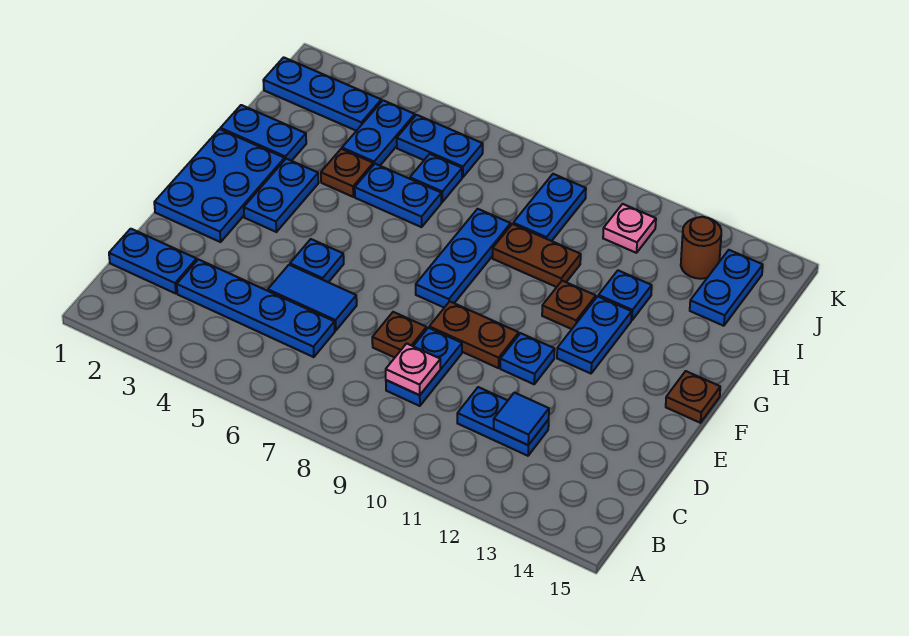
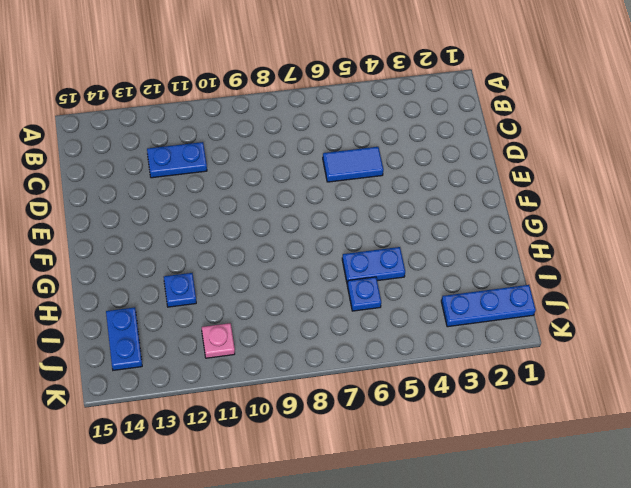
none -> blue 1x2 plate [109,229,197,294]
none -> blue 1x4 plate [177,259,335,357]
none -> blue 1x2 plate [386,328,462,406]
none -> brown 1x1 plate [372,312,427,358]

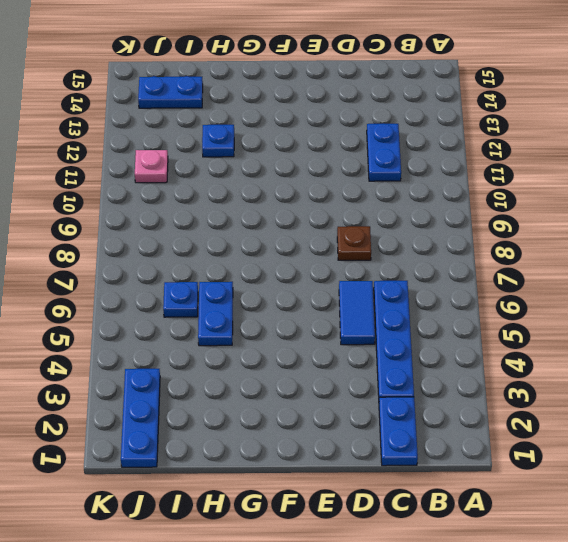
none -> blue 1x2 plate [386,328,462,406]
none -> blue 2x3 plate [154,129,285,242]
none -> blue 1x1 plate [290,239,344,282]
none -> brown 1x2 plate [429,301,519,368]

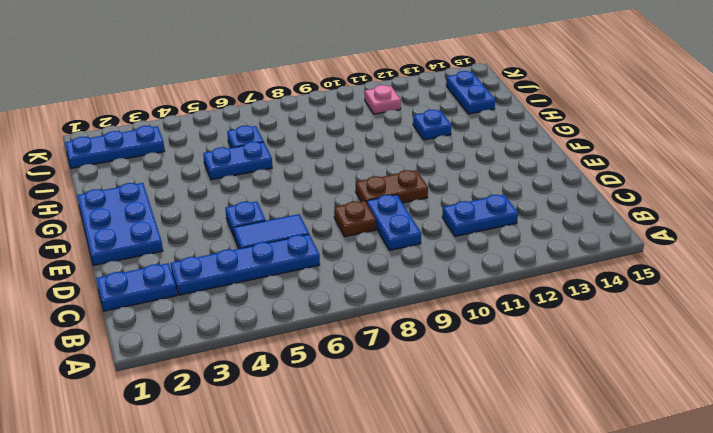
none -> blue 1x1 plate [500,333,555,384]
none -> blue 1x2 plate [244,159,319,232]
none -> blue 1x3 plate [416,209,511,308]
none -> blue 1x2 plate [557,296,632,374]

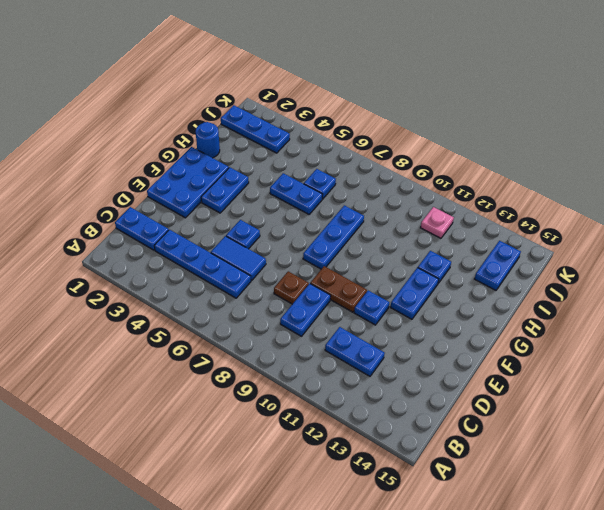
blue 1x1 round brick [196,122,220,158] -> blue 1x2 plate [221,105,306,161]
none -> brown 1x1 plate [666,371,720,423]
none -> brown 1x1 plate [542,281,596,329]
none -> brown 1x1 plate [321,149,373,197]
none -> brown 1x2 plate [493,224,581,287]

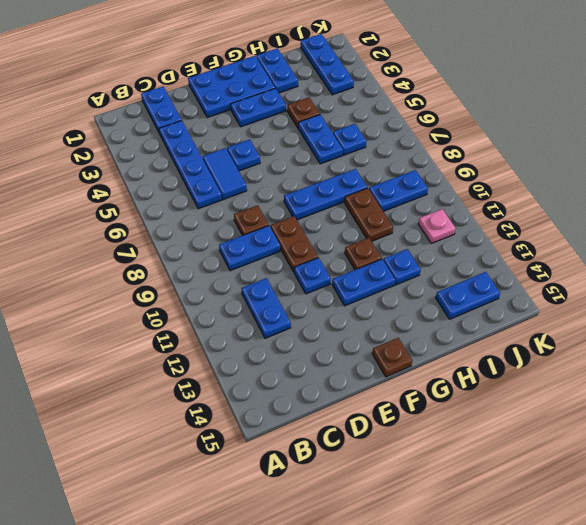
none -> blue 1x2 plate [342,100,415,166]
none -> blue 1x2 plate [397,115,483,177]
none -> brown 1x1 round brick [681,217,721,279]
none -> pink 1x1 plate [386,344,440,395]

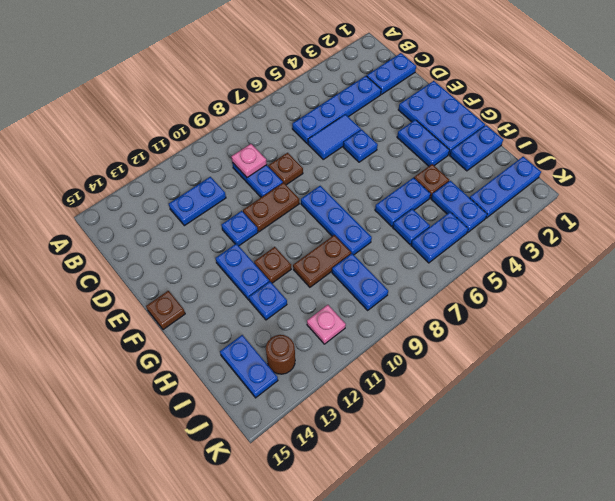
none -> blue 1x1 tile [494,393,549,445]

